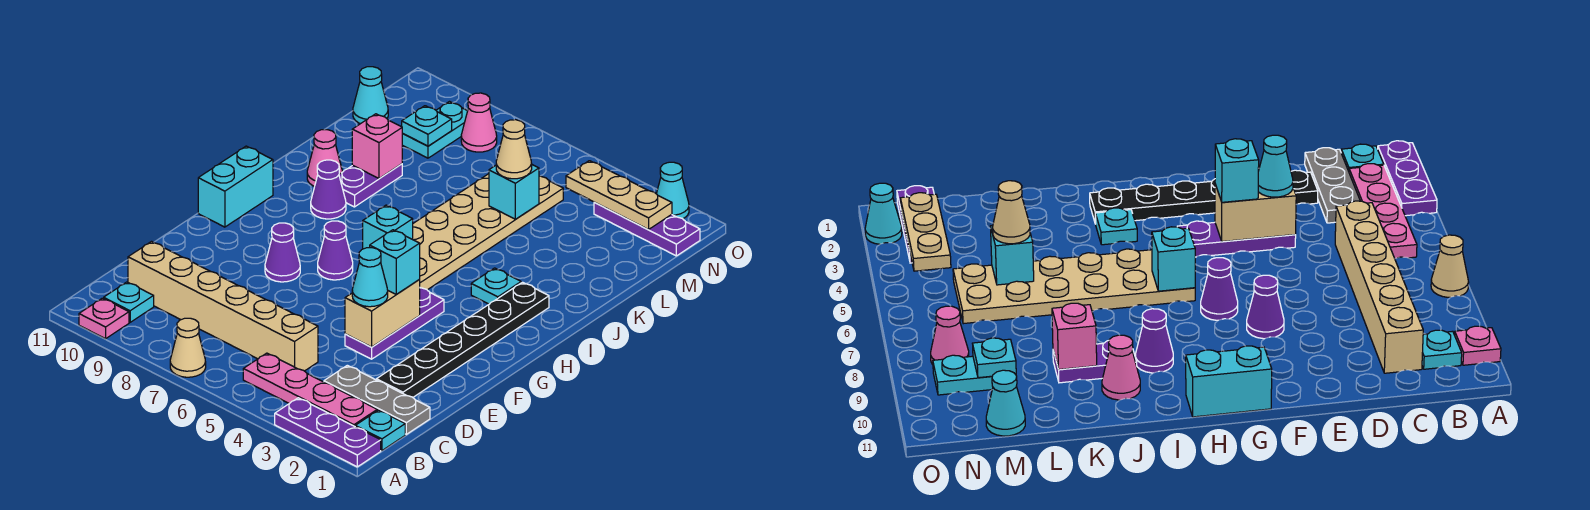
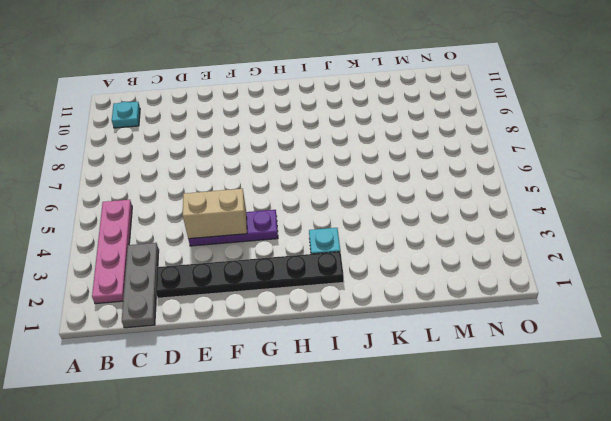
none -> purple 1x3 plate [275,398,381,467]
none -> tan 1x1 cone [170,318,206,377]
none -> pink 1x1 plate [79,298,129,339]
none -> cyan 1x1 plate [355,410,405,451]

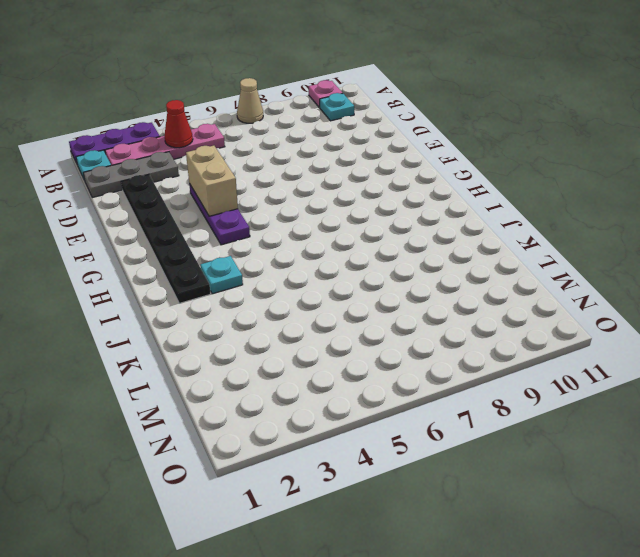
red 1x1 cone [164,100,193,148] -> none
none -> tan 1x6 brick [128,242,318,371]
none -> purple 1x1 cone [265,223,300,282]
none -> purple 1x1 cone [318,221,353,280]
none -> cyan 1x2 brick [198,146,273,227]

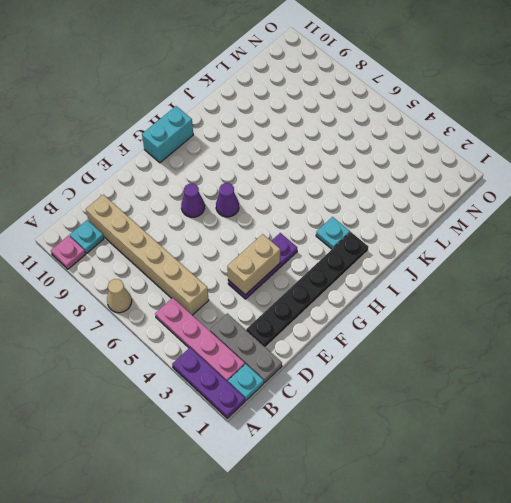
none -> tan 2x6 plate [413,174,563,290]
none -> purple 1x1 cone [311,160,346,219]
none -> purple 1x2 plate [339,164,402,207]
none -> pink 1x1 cone [307,130,342,187]

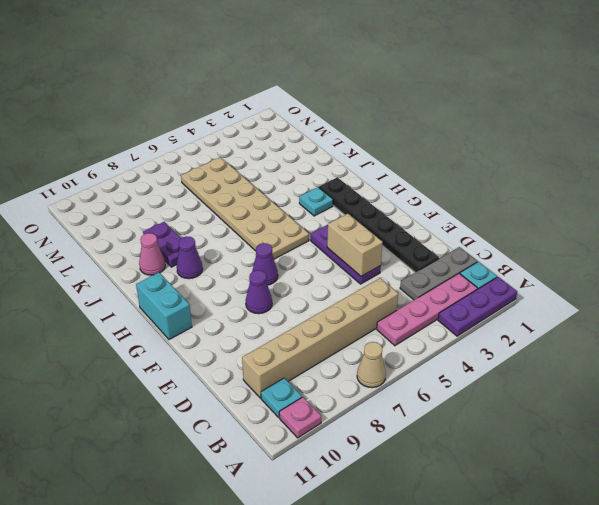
none -> cyan 1x2 plate [402,102,467,158]
none -> cyan 1x1 cone [353,67,388,124]
none -> purple 1x3 plate [594,202,700,256]
none -> pink 1x1 cone [461,93,497,152]

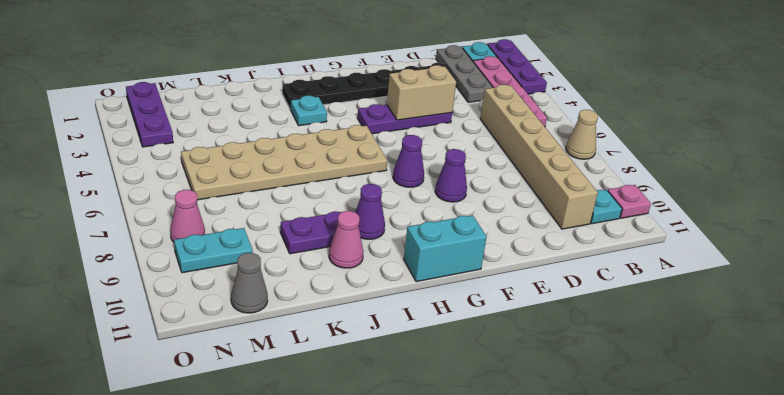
grey 1x1 cone [231,253,268,313] -> cyan 1x1 cone [353,67,388,124]
none -> cyan 1x1 cone [657,162,689,219]
none -> cyan 1x1 brick [363,205,413,249]
none -> pink 1x1 brick [352,114,403,179]
none -> cyan 1x1 brick [489,165,539,219]

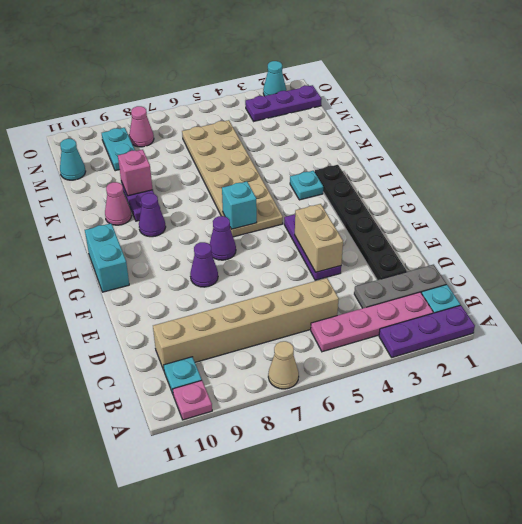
none -> cyan 1x1 brick [489,165,539,219]
none -> cyan 1x1 plate [402,106,452,146]
none -> tan 1x3 plate [566,161,672,230]
none -> cyan 1x1 cone [352,248,388,307]

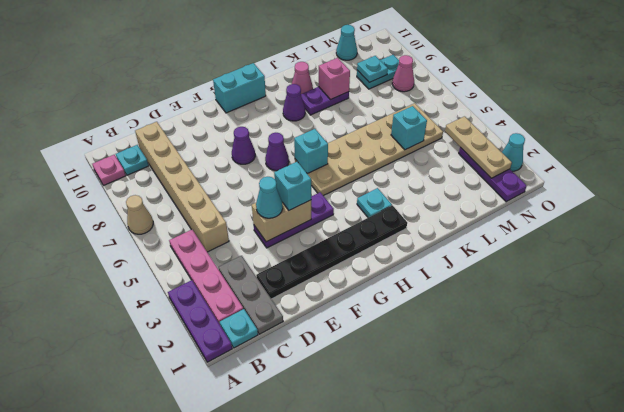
none -> tan 1x1 cone [496,120,532,179]

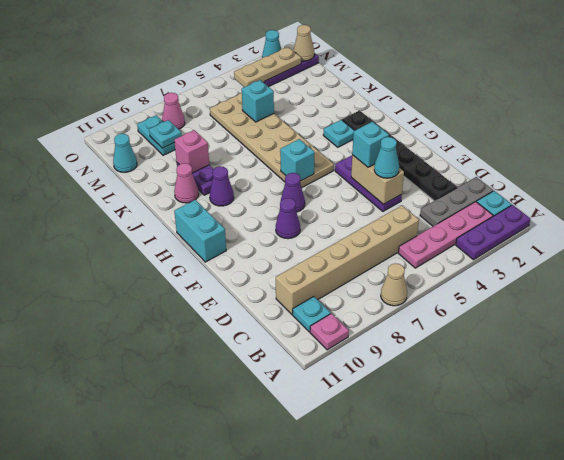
tan 1x1 cone [293,25,314,61] -> tan 1x1 cone moved to [496,120,532,179]

